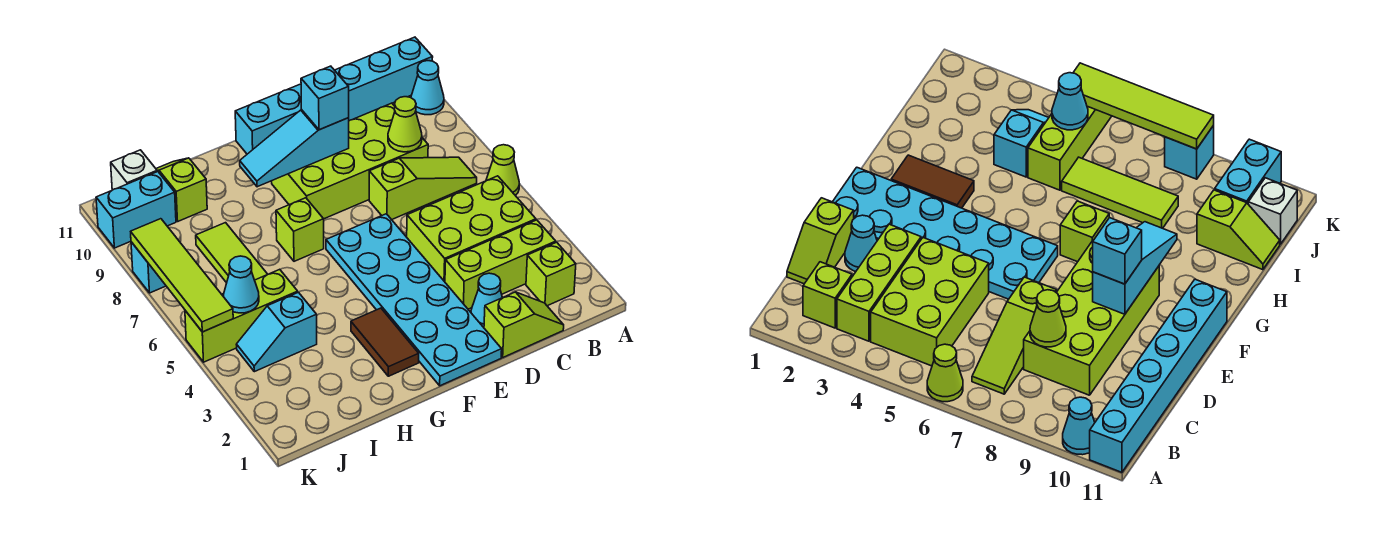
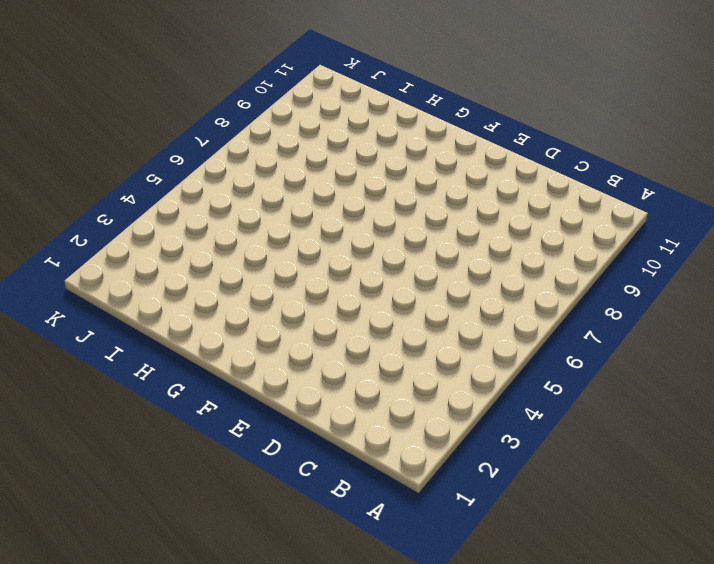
none -> lime 1x1 cone [486,145,519,196]
none -> cyan 1x1 cone [411,61,444,115]
none -> cyan 1x6 brick [235,37,433,154]

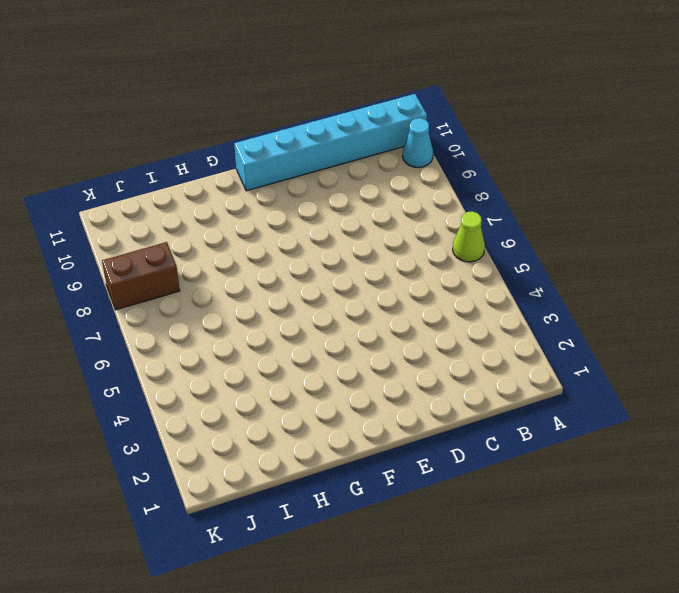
brown 1x2 brick [102,242,180,310] -> cyan 1x1 brick [131,242,166,293]
none -> lime 1x1 brick [526,242,576,306]
none -> lime 1x3 brick [445,220,556,309]
none -> lime 2x3 brick [407,176,536,282]

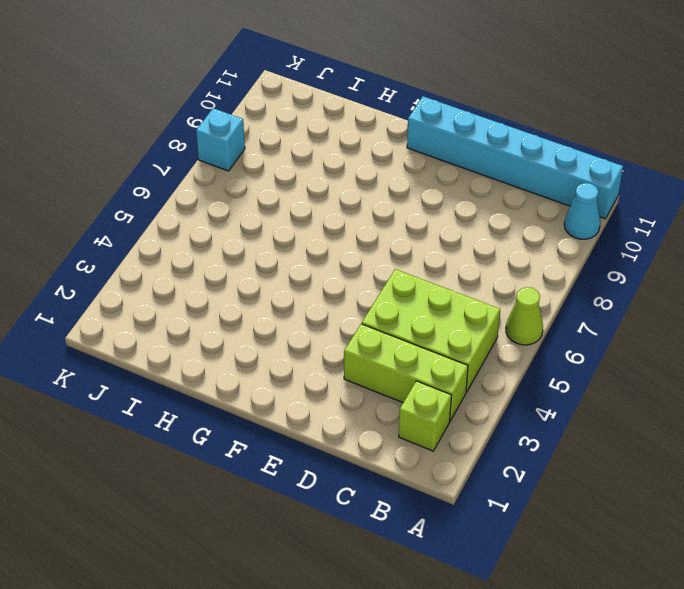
none -> lime 1x3 slope [369,157,477,220]
none -> lime 1x2 slope [484,292,564,357]
none -> lime 2x4 brick [271,103,428,219]

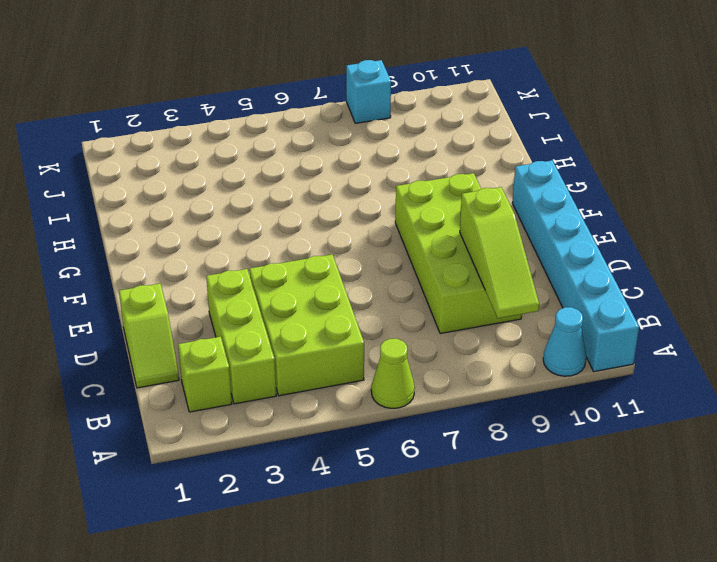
lime 1x3 slope [460,187,539,318] -> lime 1x3 slope moved to [369,157,477,220]
none -> cyan 1x1 cone [471,273,502,327]
none -> cyan 2x6 plate [326,214,502,386]
none -> brown 1x2 tile [351,308,419,376]

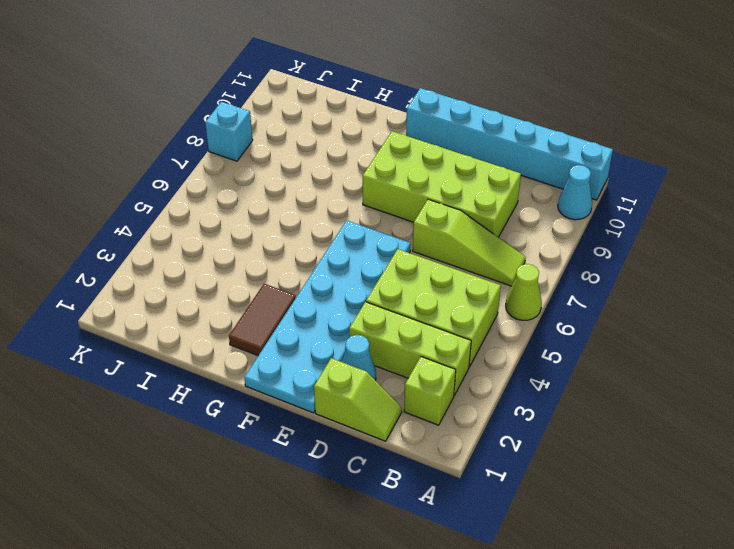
none -> lime 1x1 brick [276,198,324,261]
none -> cyan 1x2 slope [236,292,317,372]
none -> lime 1x3 brick [185,269,298,362]

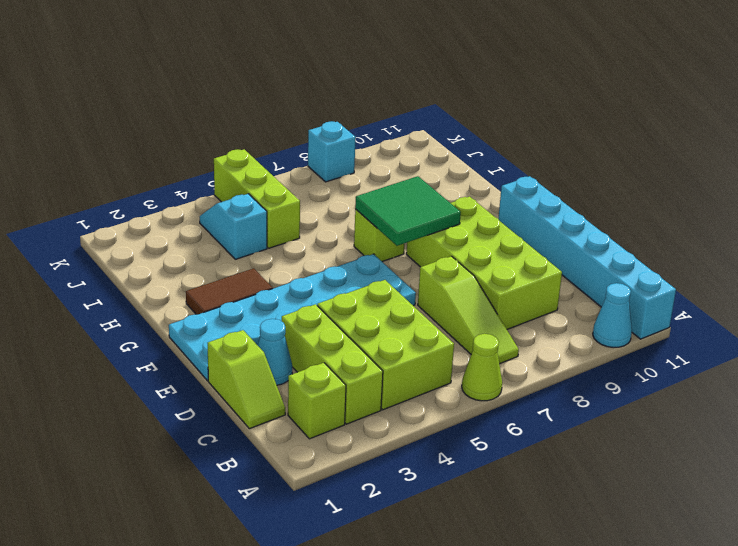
green 2x2 tile [355,176,461,246] -> none
none -> lime 1x3 tile [196,223,268,283]
none -> lime 1x2 slope [156,158,207,221]
none -> cyan 1x2 brick [96,171,176,248]

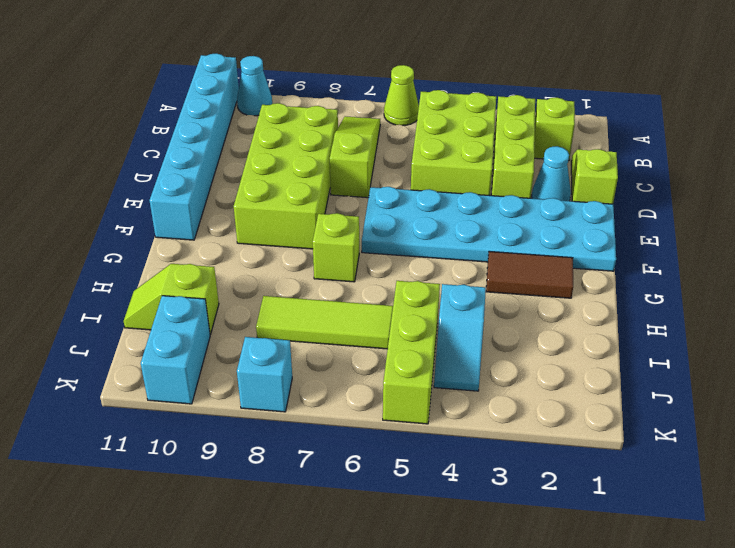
none -> white 1x1 brick [111,150,157,190]
none -> lime 1x1 cone [388,97,422,152]
none -> cyan 1x3 slope [240,110,349,187]

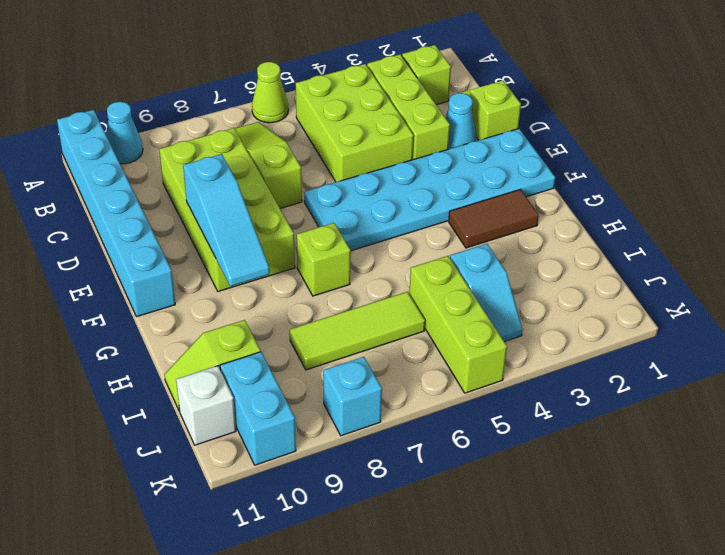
none -> lime 1x1 cone [388,97,422,152]
none -> cyan 1x1 cone [224,256,259,313]
none -> lime 1x4 tile [131,219,233,332]

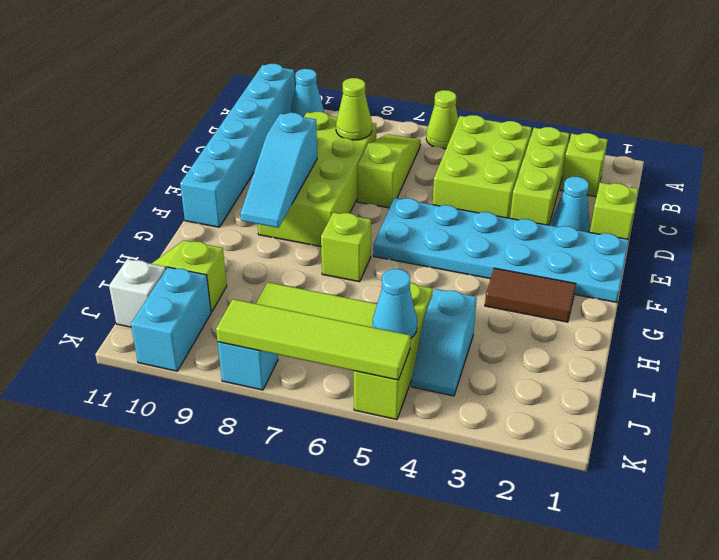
none -> cyan 1x1 brick [301,66,349,130]

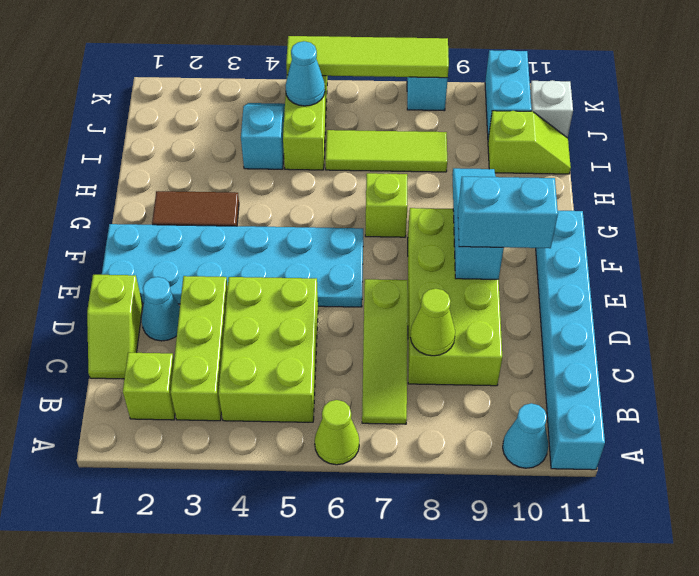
cyan 1x2 brick [458,177,558,248] -> cyan 1x1 brick [301,66,349,130]

